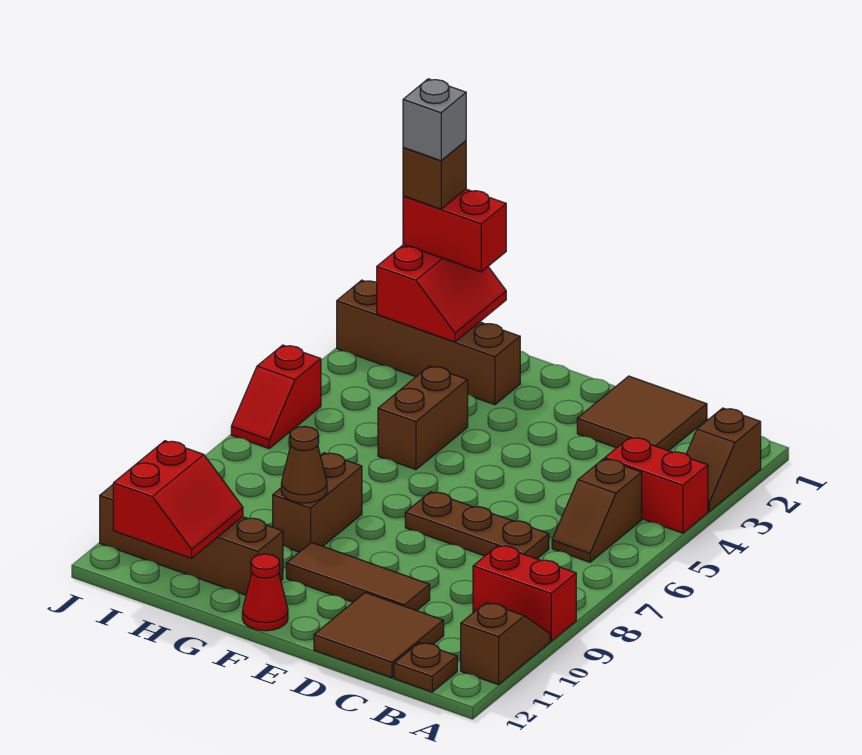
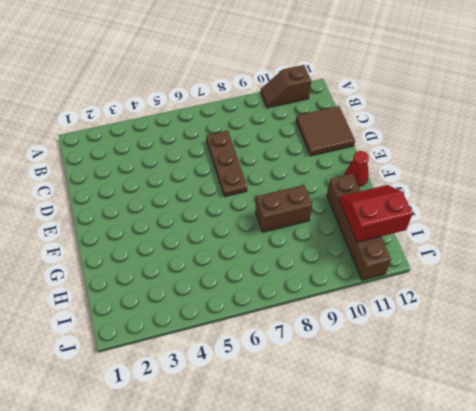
none -> brown 1x2 slope [686,408,761,511]
none -> red 1x2 brick [605,437,708,533]
none -> red 1x2 brick [473,545,576,641]

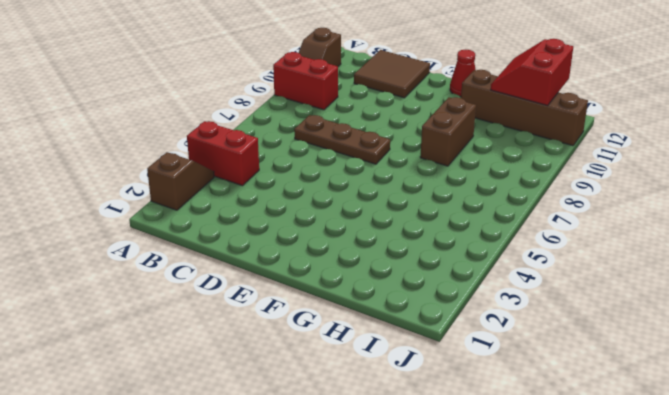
none -> brown 1x2 slope [552,459,642,562]
none -> brown 1x1 plate [394,643,457,692]
none -> brown 2x2 tile [577,376,707,451]

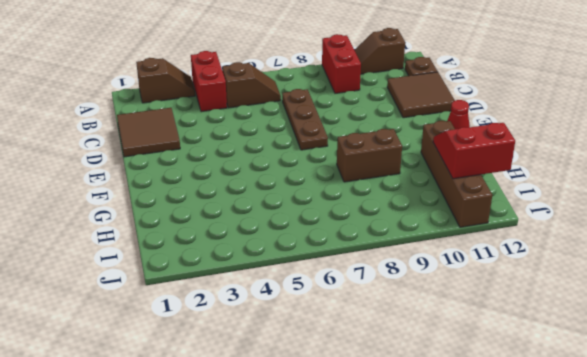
none -> brown 1x3 tile [286,543,430,611]
none -> brown 1x4 brick [337,280,520,405]
none -> brown 1x2 brick [378,366,468,470]

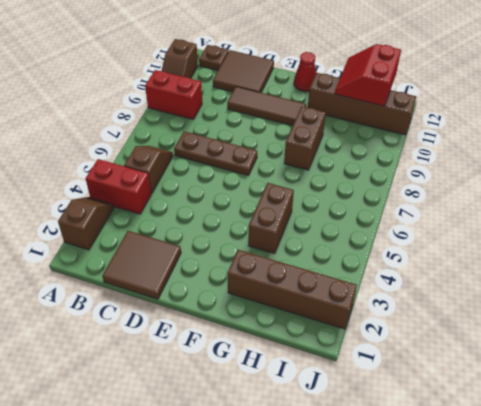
none -> red 1x2 slope [231,345,321,448]
none -> brown 1x1 cone [281,427,327,503]
none -> red 2x2 slope [377,244,506,342]

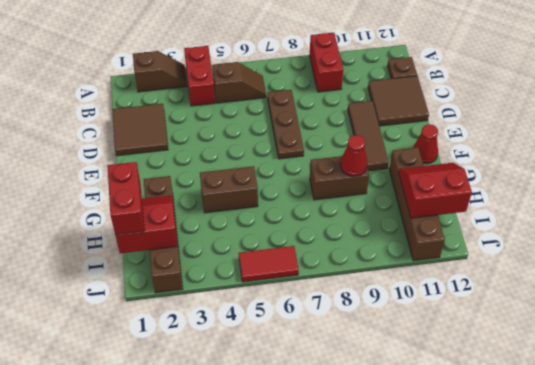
red 1x1 cone [340,135,367,176] -> brown 1x1 cone [281,427,327,503]
red 1x2 tile [239,246,299,282] -> red 1x2 slope [231,345,321,448]
none -> brown 1x2 slope [461,602,550,685]
none -> brown 1x1 brick [403,141,466,209]
none -> grey 1x1 brick [403,79,466,161]

